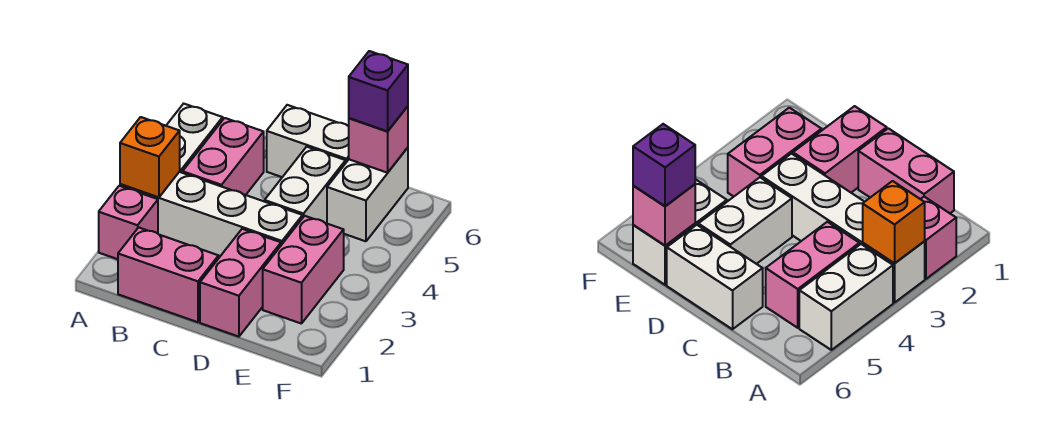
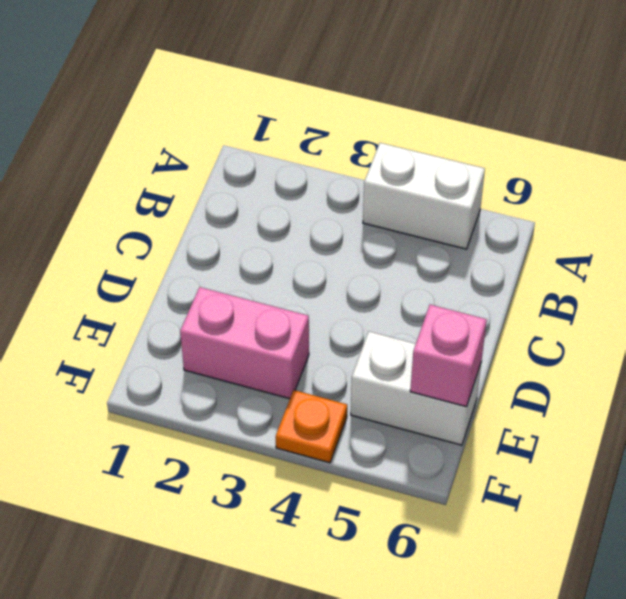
orange 1x1 plate [276,390,347,463] -> none
none -> pink 1x1 brick [99,186,158,259]
none -> white 1x4 brick [120,172,303,257]
none -> pink 1x2 brick [118,227,219,322]

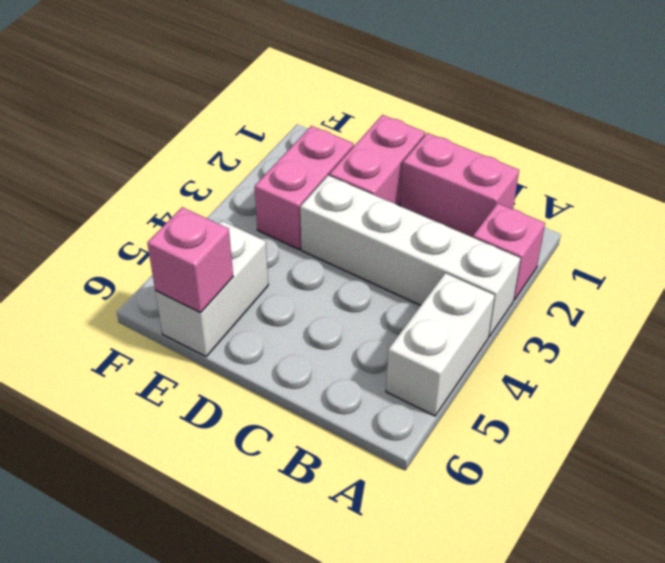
none -> pink 1x2 brick [183,118,264,195]
none -> white 1x2 brick [267,105,349,177]
none -> white 1x2 brick [265,147,346,223]

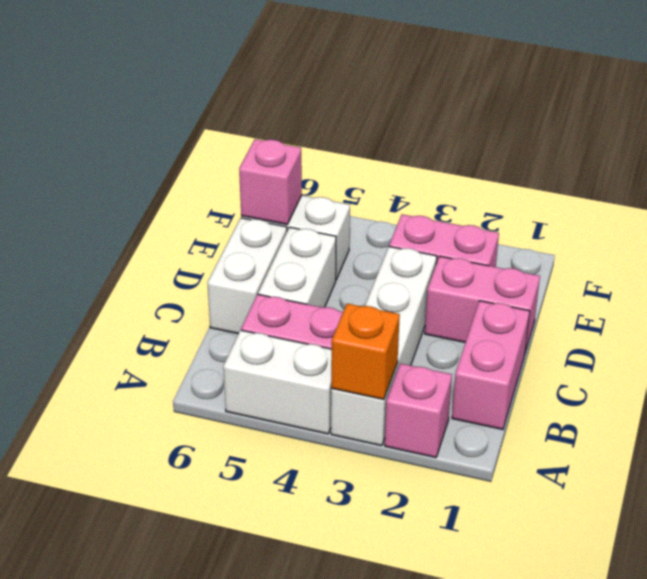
white 1x2 brick [258,227,336,308] -> white 1x2 brick turned to [265,147,346,223]
none -> purple 1x1 brick [349,51,408,131]

